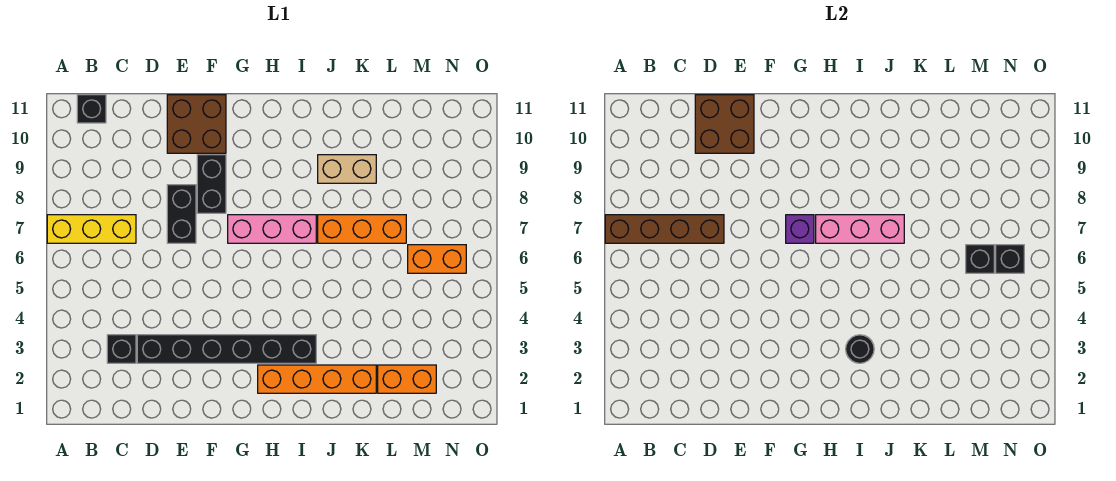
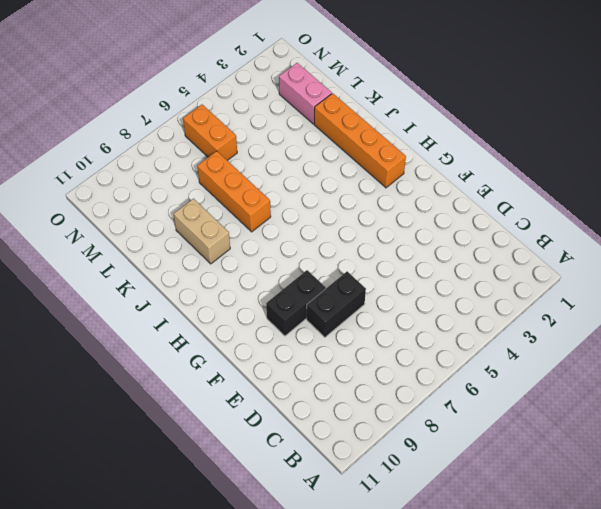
pink 1x2 brick [279,63,332,124] -> orange 1x2 brick [378,365,436,393]
none -> yellow 1x3 brick [47,215,136,243]
none -> black 1x1 brick [77,95,106,123]
none -> black 1x1 brick [107,335,136,363]

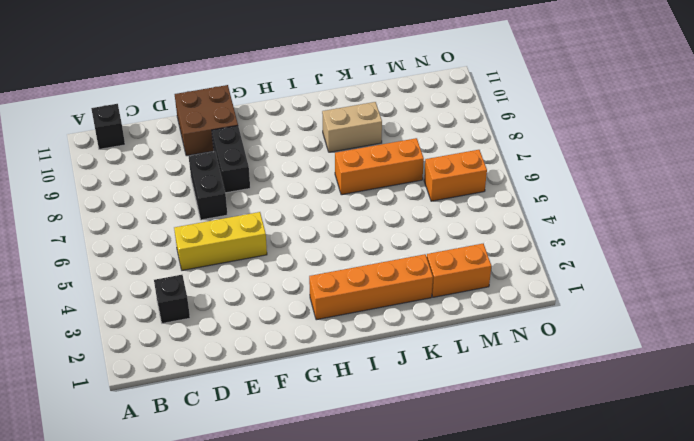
yellow 1x3 brick [174,212,267,270] -> yellow 1x3 brick moved to [47,215,136,243]
none -> black 1x6 brick [137,335,316,363]
none -> pink 1x3 brick [228,215,316,243]
none -> brown 1x4 brick [605,215,724,243]

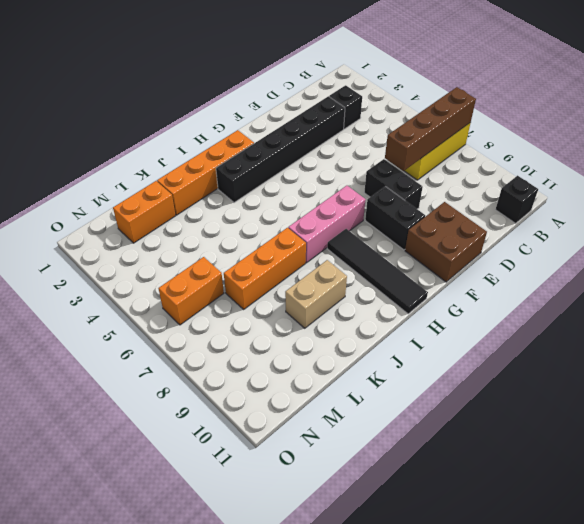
black 1x4 tile [327,229,428,314] -> none
none -> brown 2x2 brick [695,95,754,153]
none -> purple 1x1 brick [786,215,814,243]
none -> pink 1x3 brick [816,215,904,243]

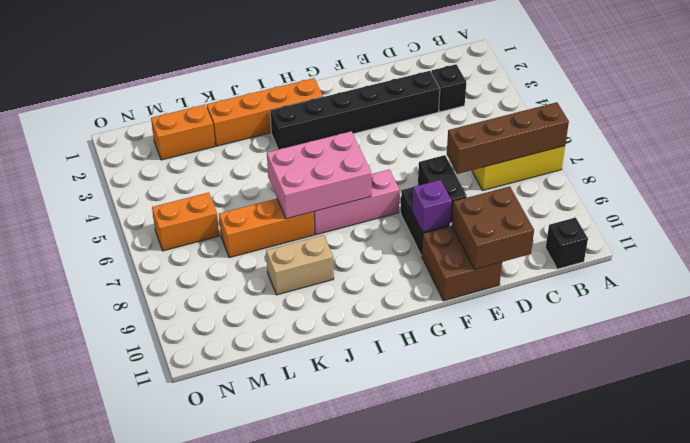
purple 1x1 brick [412,180,452,232] -> purple 1x1 brick moved to [786,215,814,243]
pink 2x3 brick [267,131,371,219] -> pink 1x3 brick [816,215,904,243]
none -> black 1x1 round brick [846,335,874,363]
none -> black 1x1 brick [966,245,994,273]
none -> black 1x1 brick [996,245,1024,273]

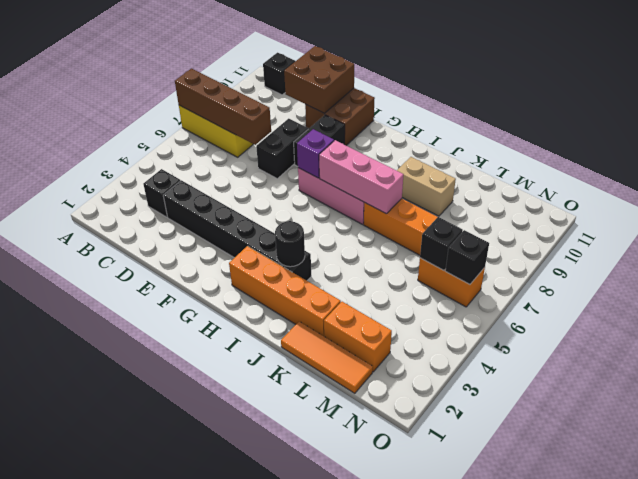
orange 1x3 tile [281,321,373,393] -> none

